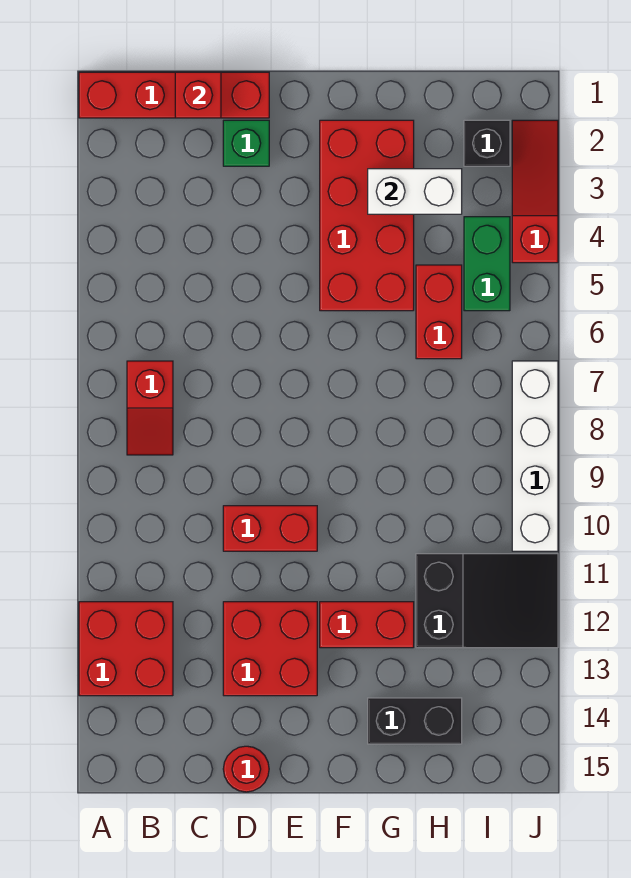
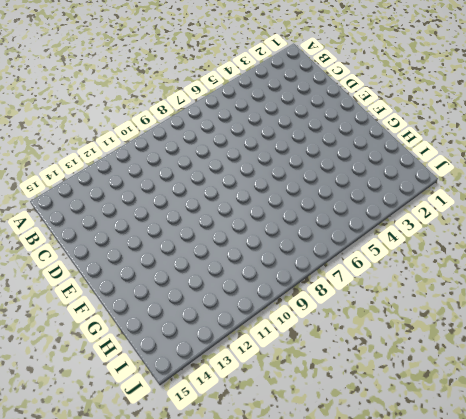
none -> red 1x4 brick [79,72,269,118]
none -> red 2x2 brick [79,602,173,696]
none -> red 1x2 slope [127,361,173,455]

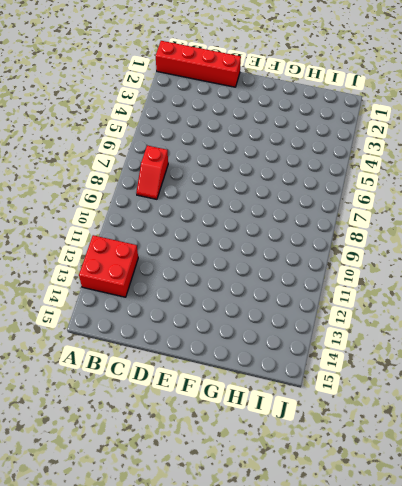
none -> green 1x1 brick [223,120,269,166]
none -> red 1x2 brick [223,506,317,551]
none -> red 2x2 brick [223,602,317,696]

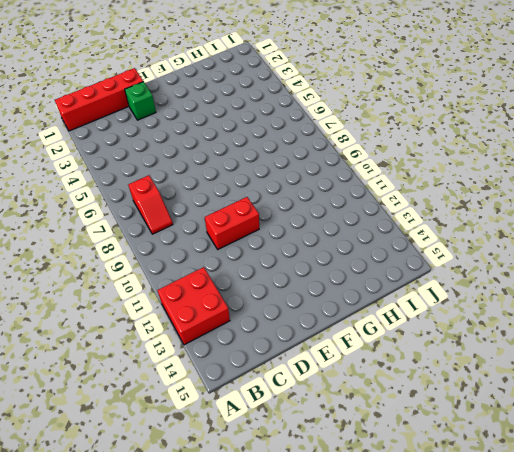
none -> red 2x2 brick [223,602,317,696]
none -> red 1x1 round brick [223,746,269,792]
none -> red 2x4 brick [320,120,414,311]

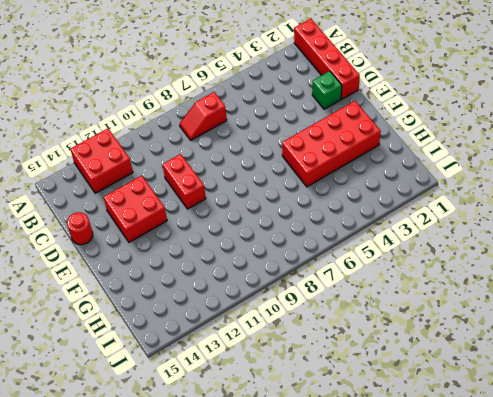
none -> red 1x2 brick [320,602,414,648]
none -> black 1x2 brick [368,698,462,744]
none -> red 1x2 brick [416,265,462,359]

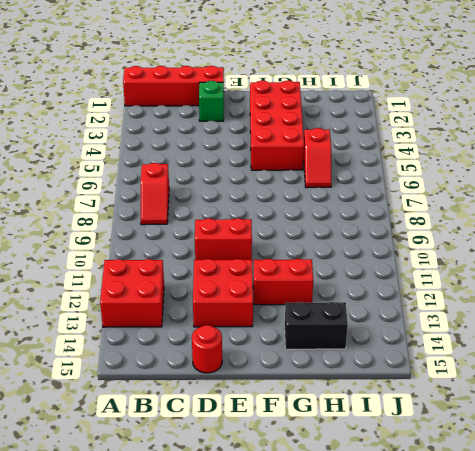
red 1x2 slope [304,128,331,188] -> red 1x2 brick [416,265,462,359]
none -> black 2x3 slope [416,554,558,648]
none -> black 1x1 brick [464,120,510,166]
none -> green 1x2 brick [464,217,510,311]

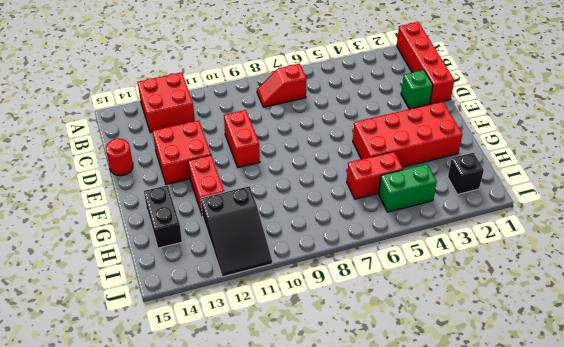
none -> red 1x3 slope [512,120,558,263]
none -> white 1x4 brick [512,361,558,551]
none -> red 1x1 brick [175,72,221,118]

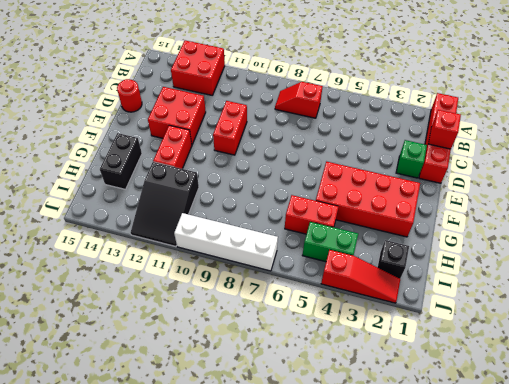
none -> white 1x2 brick [368,169,462,214]

